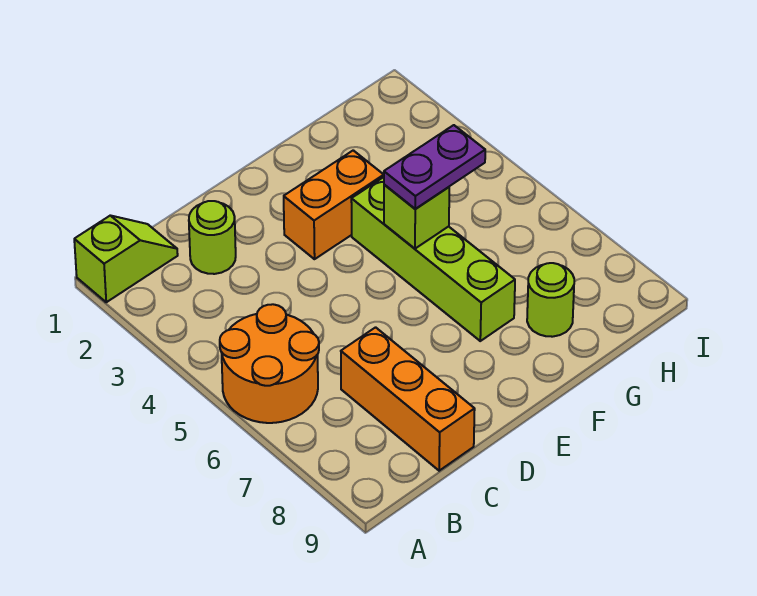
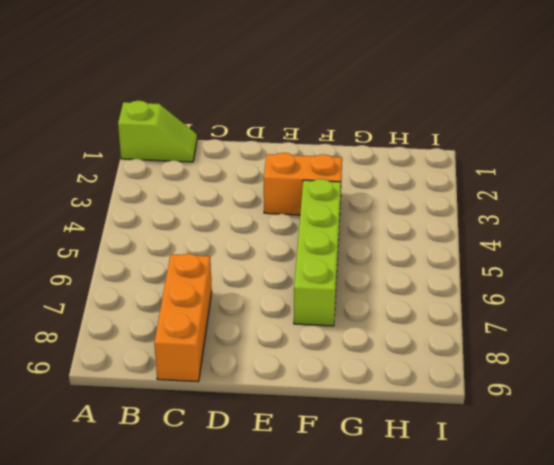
none -> orange 2x2 round brick [220,304,319,423]
none -> lime 1x1 round brick [189,201,236,274]

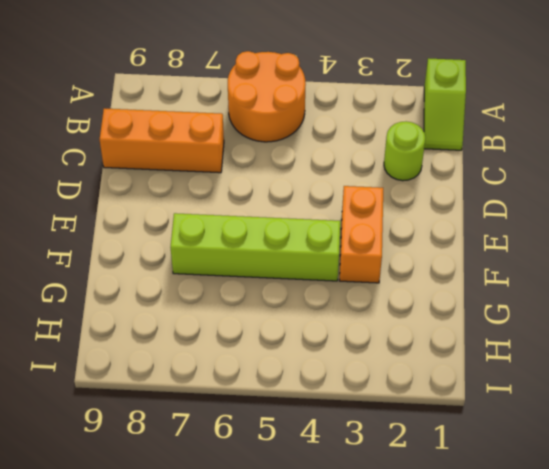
none -> lime 1x1 round brick [527,263,574,337]
none -> lime 1x1 brick [384,185,449,249]

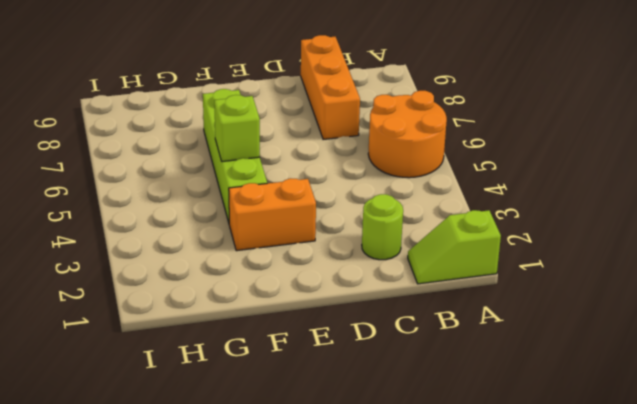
none -> lime 1x1 round brick [527,263,574,337]
none -> purple 1x2 plate [384,125,485,209]

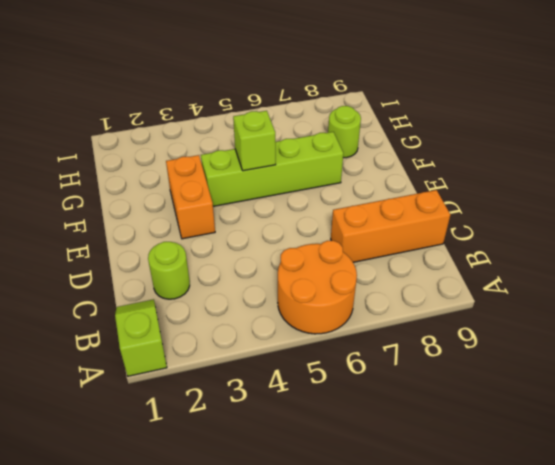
none -> purple 1x2 plate [384,125,485,209]

